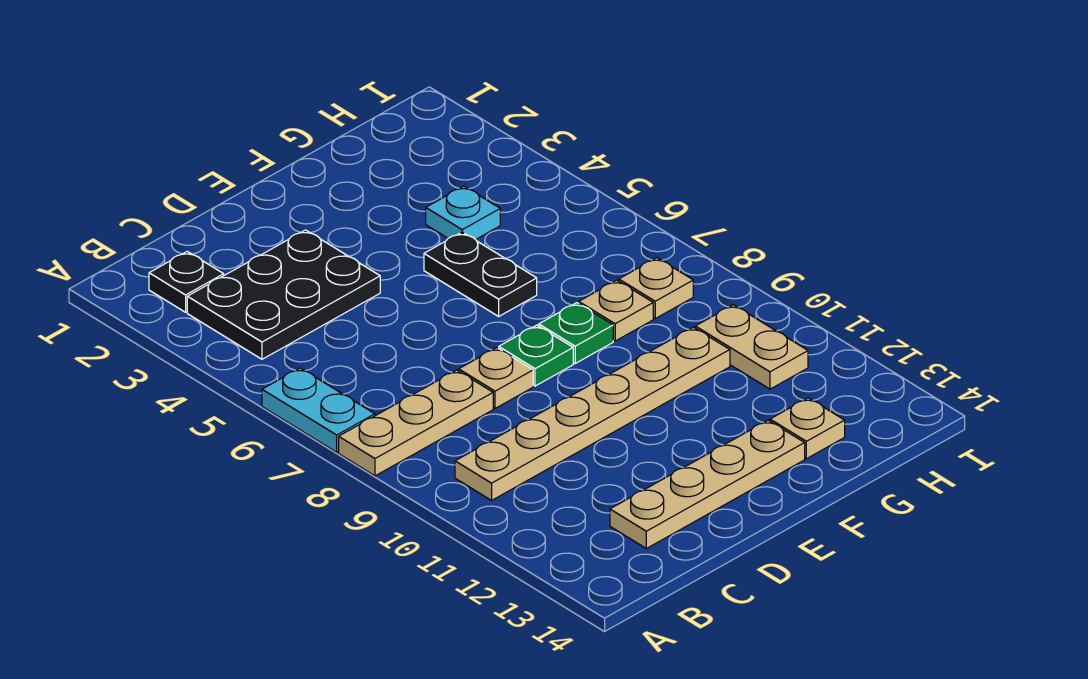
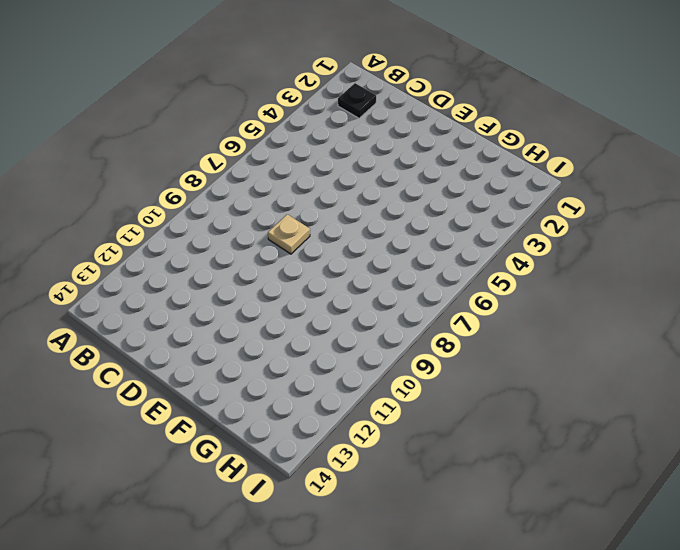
none -> cyan 1x2 plate [262,368,375,452]
none -> tan 1x3 plate [339,370,493,476]
none -> black 2x3 plate [187,230,380,359]

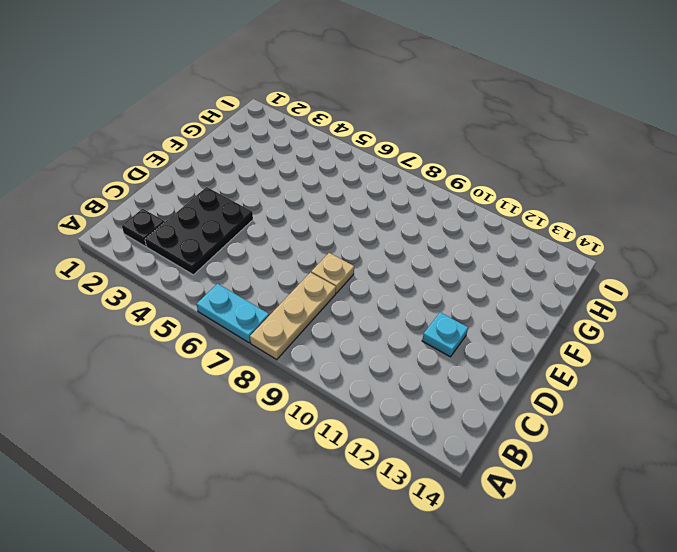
cyan 1x1 plate [422,312,468,357] -> cyan 1x1 plate moved to [426,186,500,240]
none -> tan 1x6 plate [455,327,730,500]
none -> tan 1x4 plate [610,420,805,548]
none -> green 1x1 plate [499,325,573,386]

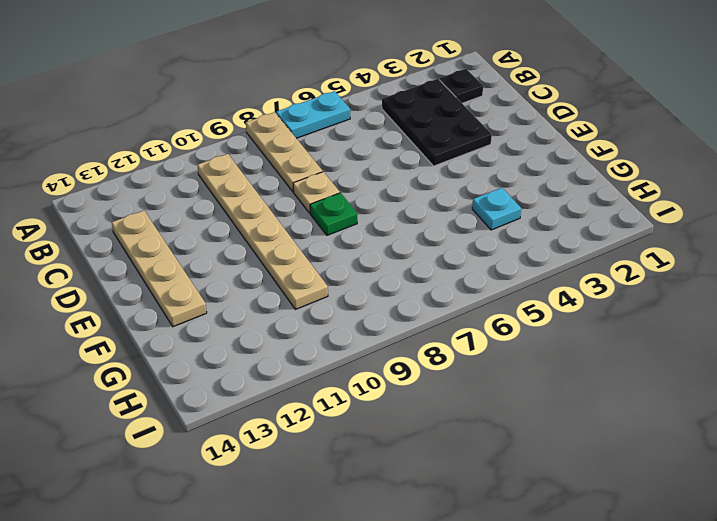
none -> black 1x2 plate [424,232,537,316]
none -> green 1x1 plate [539,303,613,363]
none -> tan 1x1 plate [579,280,653,341]

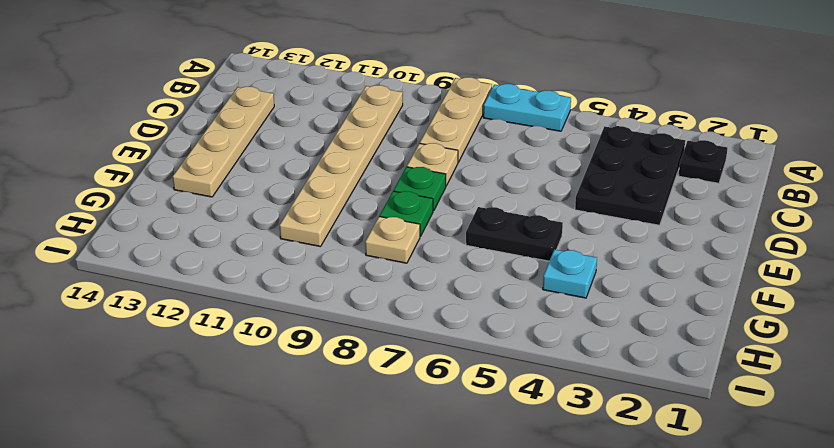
none -> tan 1x1 plate [770,398,845,459]
none -> tan 1x1 plate [619,258,693,318]
none -> tan 1x2 plate [695,305,808,389]

